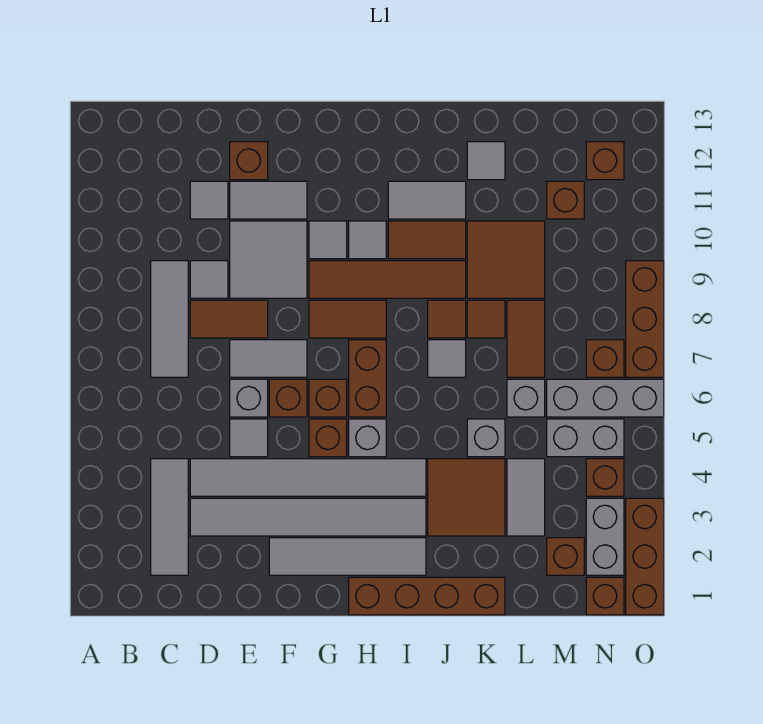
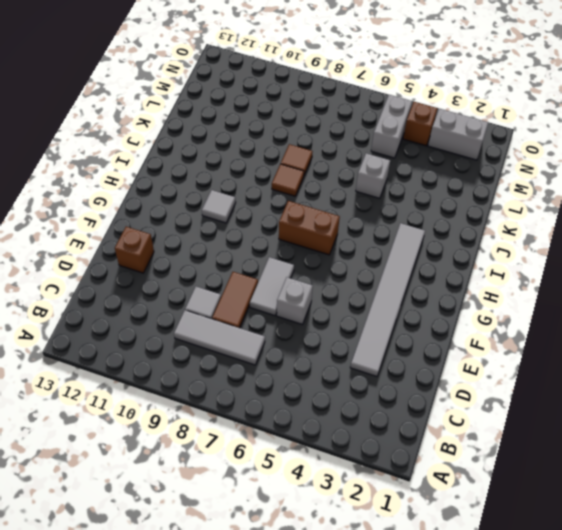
none -> grey 1x3 tile [151,459,188,575]
none -> grey 1x6 tile [190,459,426,496]
none -> grey 1x1 tile [190,181,228,219]
none -> grey 1x1 tile [230,419,268,457]

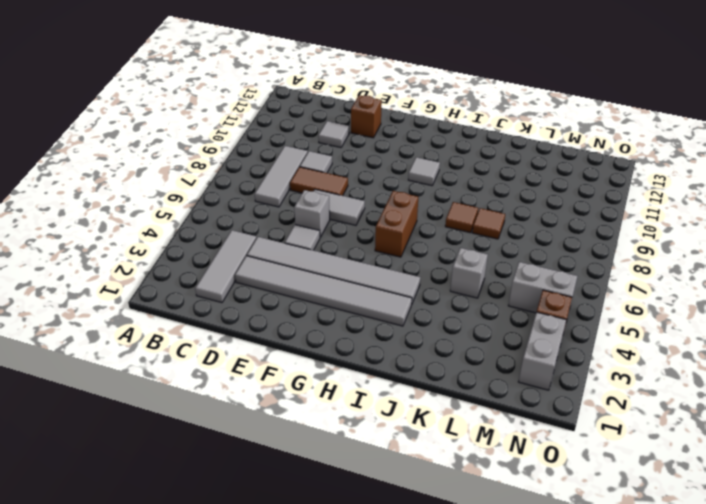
none -> grey 2x2 tile [230,221,307,298]
none -> grey 1x2 tile [230,181,307,219]
none -> grey 1x4 tile [269,538,426,575]
none -> brown 1x1 brick [269,379,307,417]

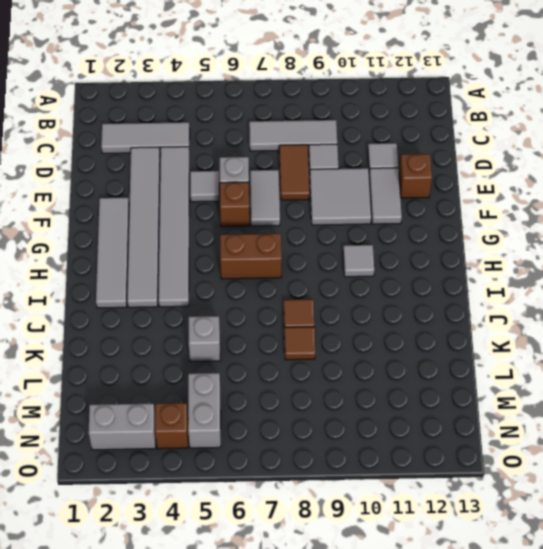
none -> brown 1x1 brick [309,419,347,457]
none -> brown 1x1 brick [309,379,347,417]
none -> brown 1x2 tile [309,300,386,338]
none -> brown 1x4 tile [309,261,466,298]

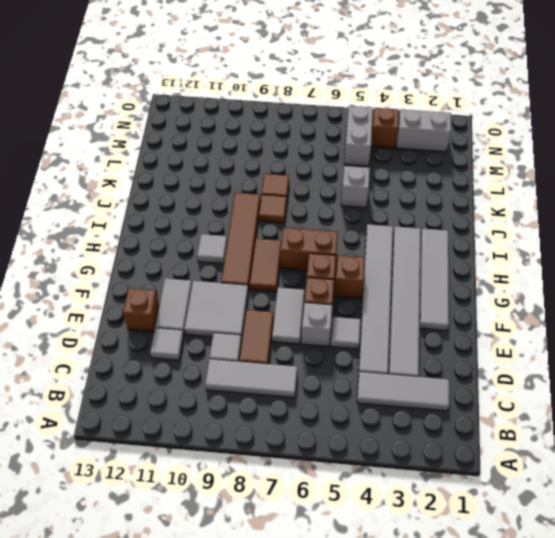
none -> grey 1x1 tile [309,221,347,259]
none -> brown 1x4 brick [349,577,505,615]
none -> grey 1x1 brick [349,419,386,457]
none -> brown 1x2 tile [388,221,466,259]

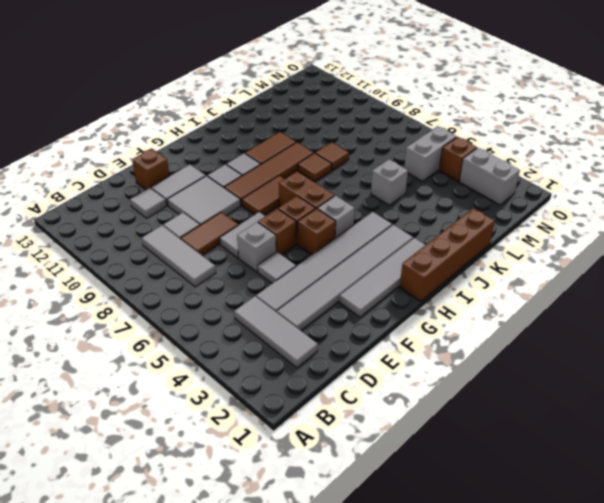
none -> grey 1x2 tile [388,181,466,219]
none -> brown 2x2 tile [428,459,505,536]
none -> grey 1x1 tile [428,340,466,377]
none -> brown 2x2 tile [467,221,545,298]

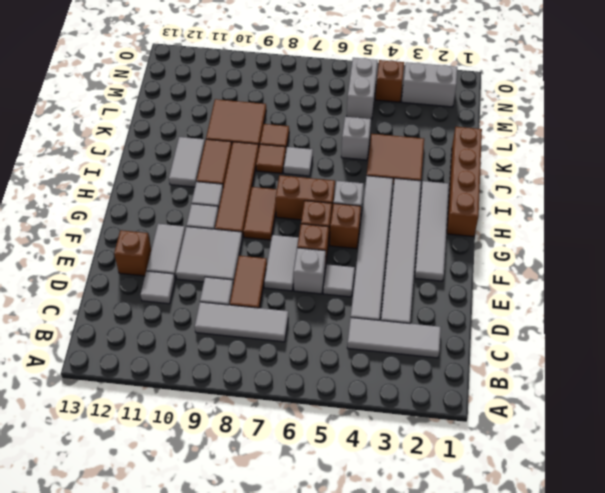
none -> grey 1x1 tile [467,142,505,180]
none -> grey 1x2 tile [507,459,545,536]
none -> grey 1x1 brick [507,379,545,417]
none -> brown 1x2 tile [507,300,545,377]

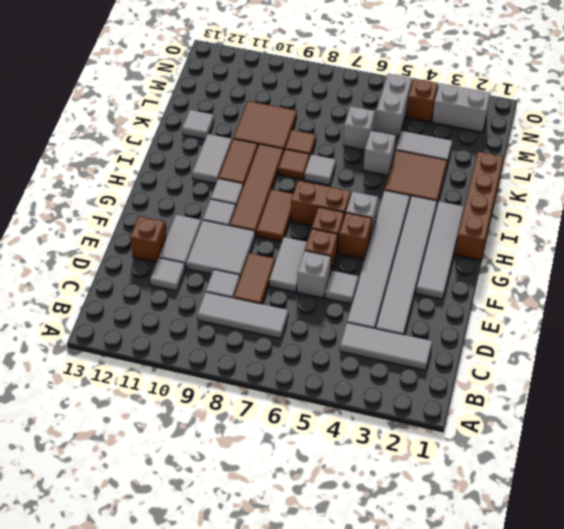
none -> brown 1x2 tile [507,300,545,377]
none -> brown 1x1 brick [547,538,584,575]
none -> grey 1x3 brick [547,379,664,417]
none -> brown 1x1 brick [547,181,584,219]

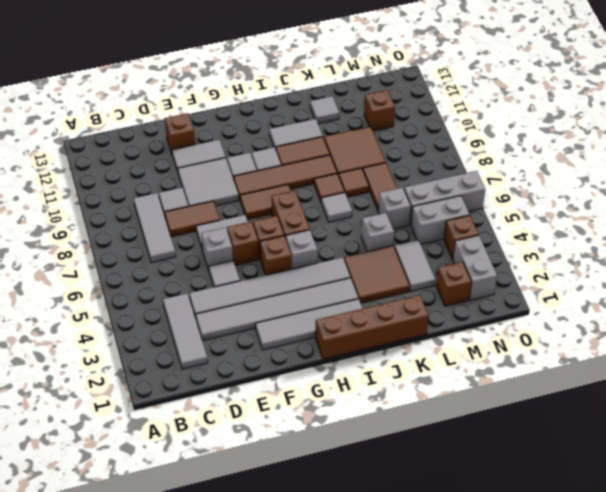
none -> grey 1x1 tile [190,181,228,219]
none -> brown 1x1 brick [586,577,624,615]
none -> brown 1x1 brick [586,340,624,377]
none -> brown 1x1 brick [586,142,624,180]

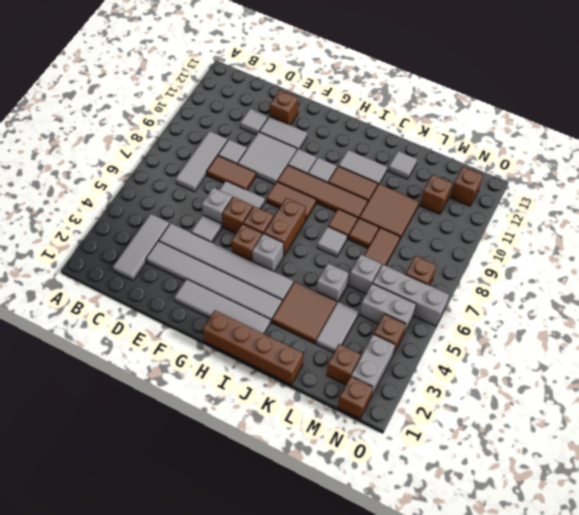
none -> brown 1x3 brick [626,498,664,615]
none -> brown 1x3 brick [626,261,664,377]

